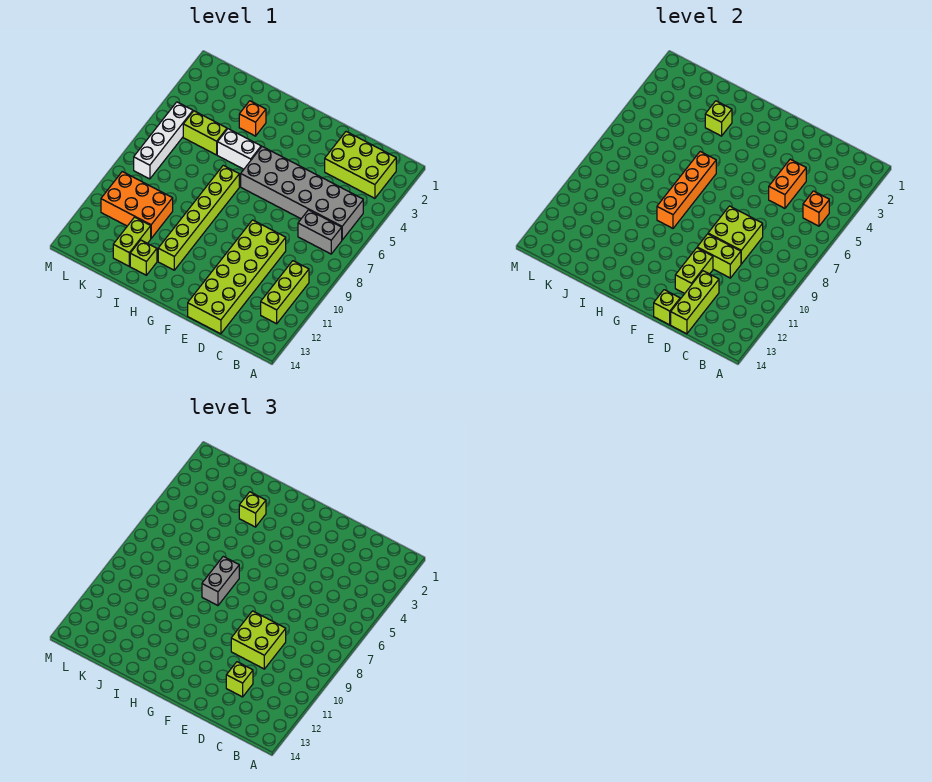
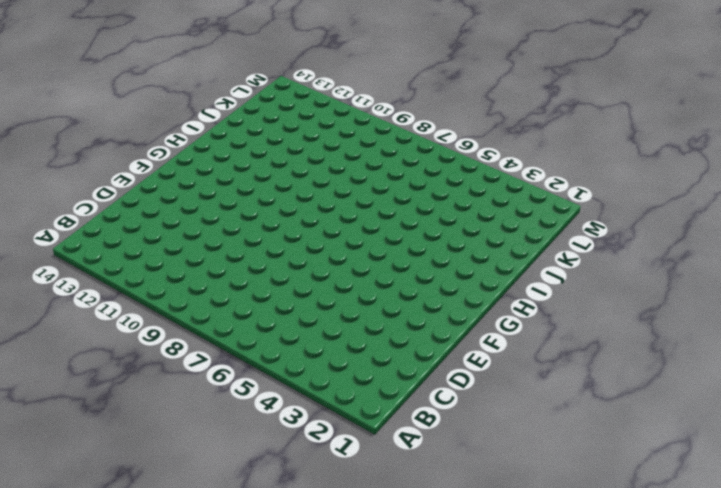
none -> lime 2x3 brick [325,132,396,198]
none -> grey 2x6 brick [241,147,363,240]
none -> grey 1x2 brick [298,210,342,254]

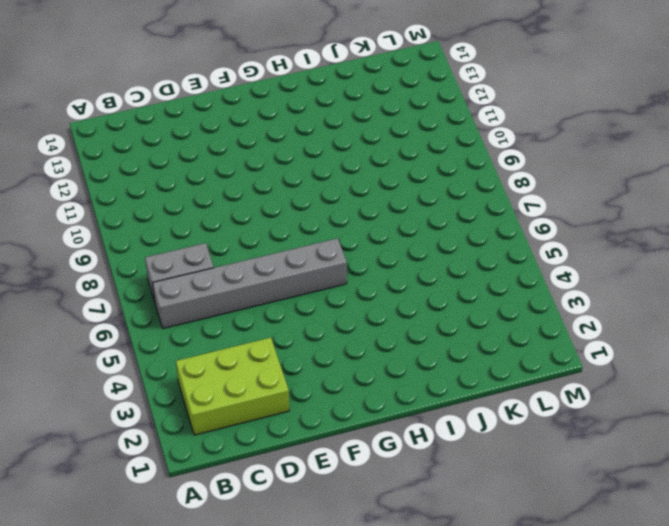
grey 1x6 brick [152,238,347,329] -> grey 2x6 brick [241,147,363,240]
none -> lime 1x3 brick [261,261,309,324]
none -> lime 2x6 brick [188,220,286,334]
none -> white 1x2 brick [217,129,261,169]

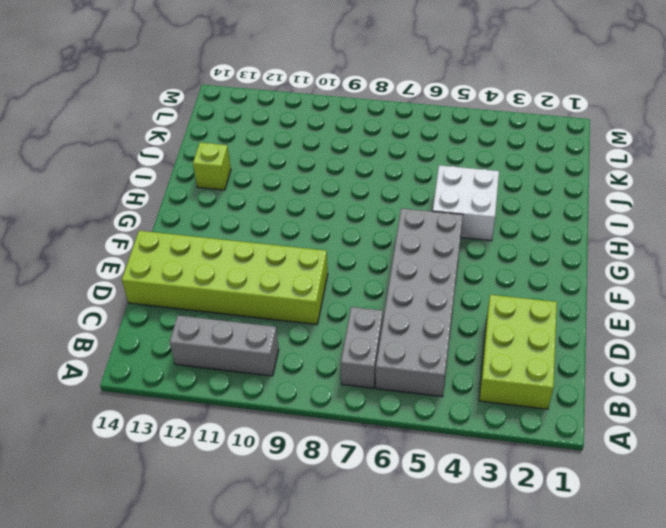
grey 1x3 brick [170,315,279,376] -> lime 1x3 brick [261,261,309,324]
white 2x2 brick [433,165,499,241] -> white 1x2 brick [217,129,261,169]
none -> lime 1x6 brick [158,165,239,270]
none -> orange 1x1 brick [239,101,266,136]
none -> lime 1x2 brick [183,111,227,155]

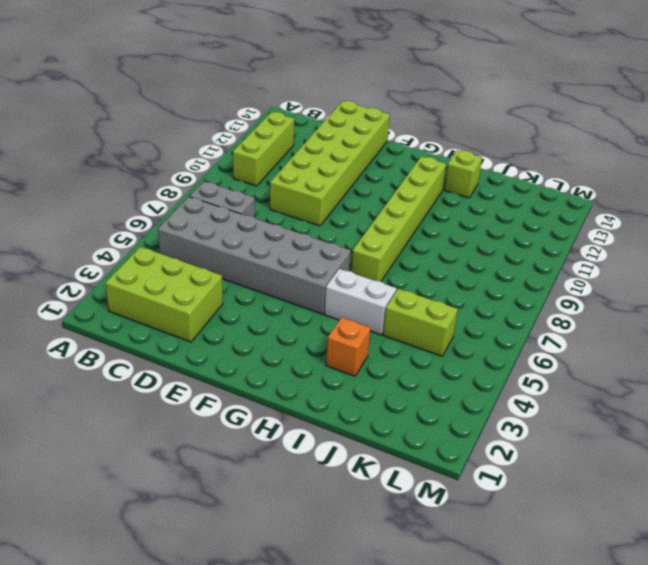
none -> orange 2x3 brick [101,172,173,238]
none -> lime 1x2 brick [113,217,151,266]
none -> white 1x4 brick [134,102,193,179]

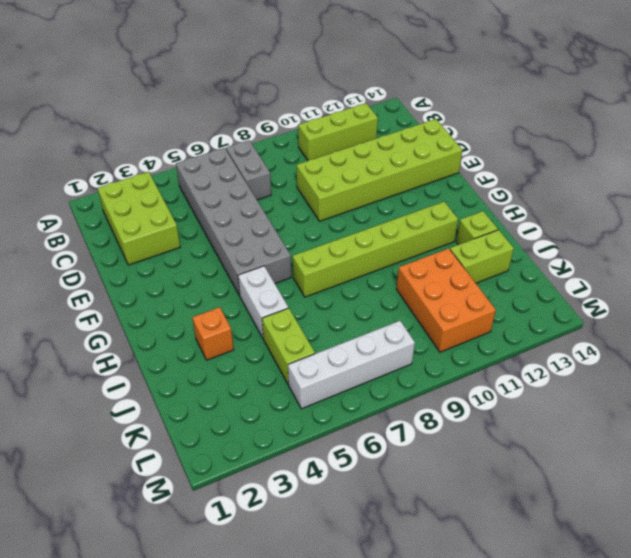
none -> orange 1x1 brick [803,191,829,226]
none -> orange 1x2 brick [769,159,806,208]
none -> lime 2x2 brick [708,206,763,264]

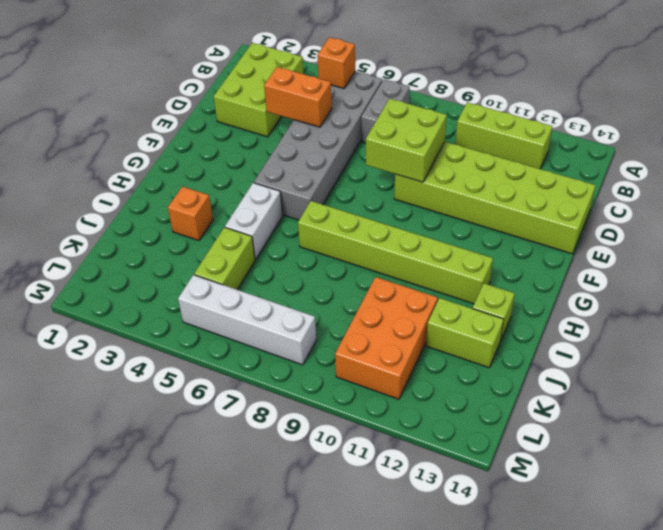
none -> lime 1x2 brick [697,234,741,278]
none -> lime 1x3 brick [671,271,719,334]
none -> lime 1x2 brick [675,248,713,294]

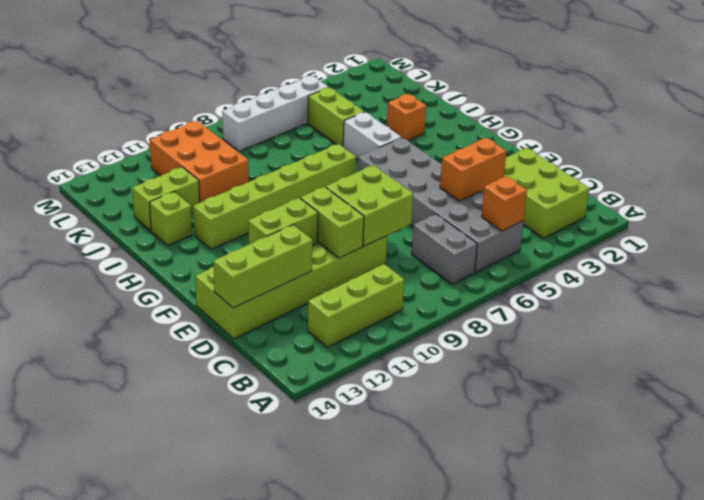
none -> lime 1x1 brick [654,290,680,325]
none -> orange 1x4 brick [657,152,716,228]
none -> lime 1x1 brick [705,101,732,136]

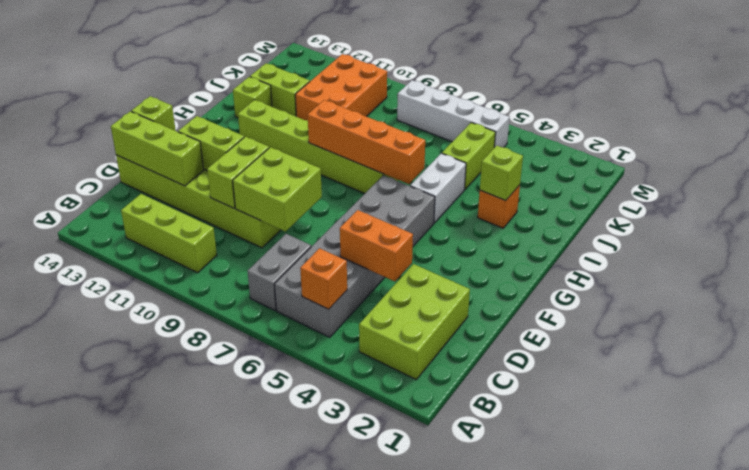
none -> lime 2x2 brick [231,611,286,669]
none -> lime 1x1 brick [226,662,253,697]
none -> grey 1x2 brick [202,556,239,605]

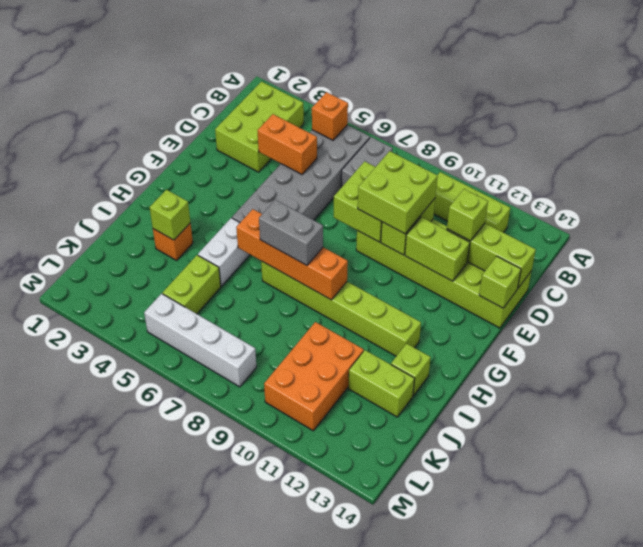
none -> lime 1x1 brick [239,492,266,527]

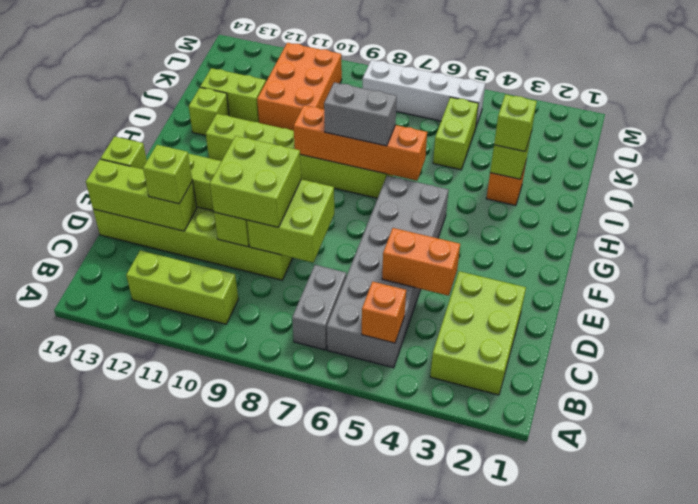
none -> white 1x2 brick [217,129,261,169]

